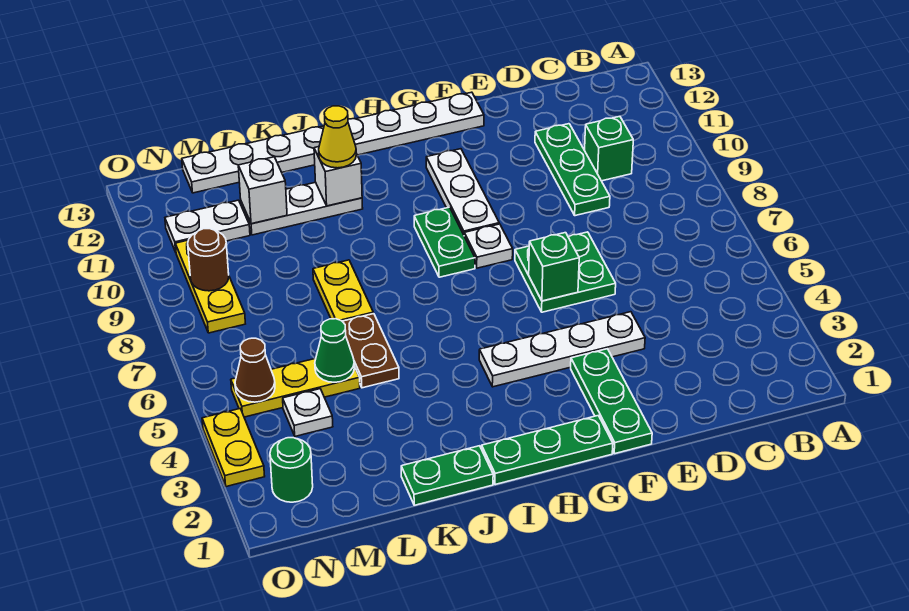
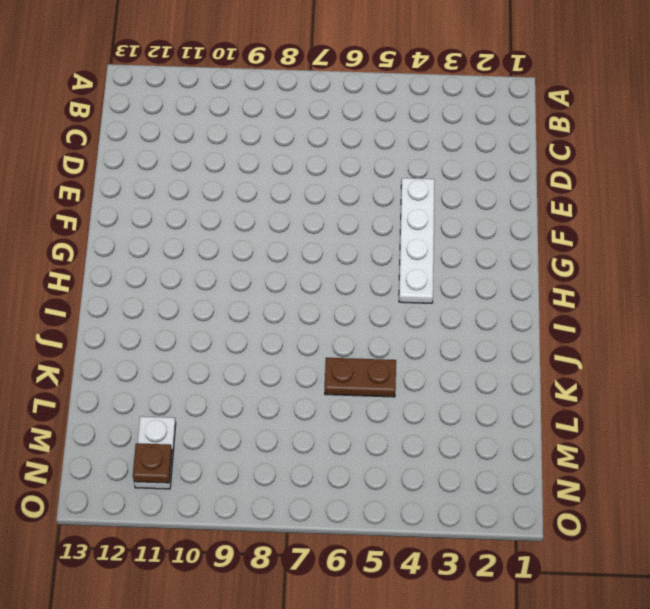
brown 1x1 plate [133,443,172,483] -> none
none -> green 1x1 brick [585,116,633,181]
none -> green 1x3 plate [535,124,610,216]
none -> green 2x2 plate [515,232,616,312]

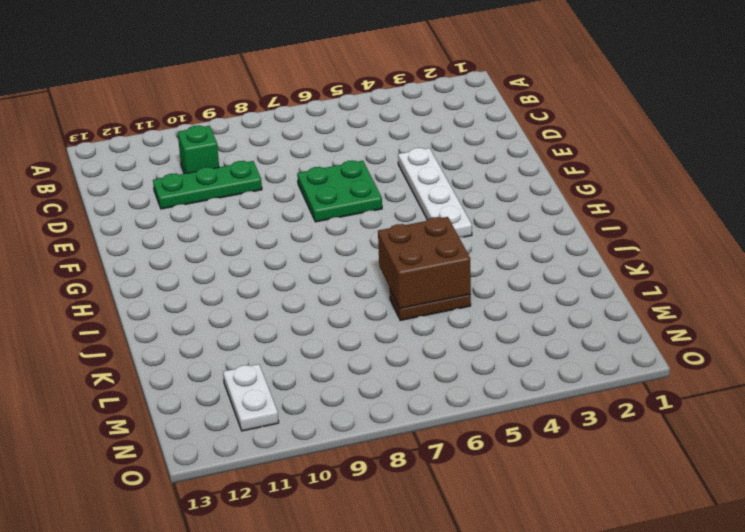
brown 2x2 brick [378,217,471,309] -> none
none -> green 1x3 plate [571,349,652,454]
none -> white 1x8 plate [182,92,484,193]
none -> green 1x3 plate [482,416,613,485]

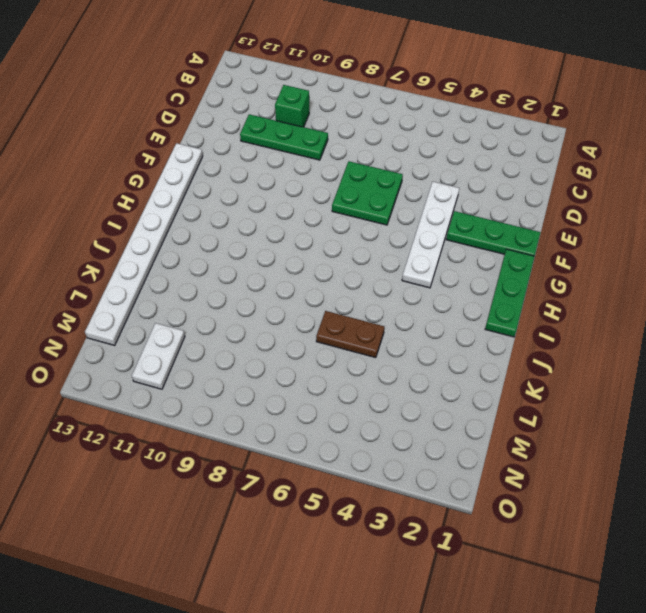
none -> white 1x1 plate [464,224,513,268]
none -> white 1x3 plate [426,149,499,234]
none -> green 1x2 plate [414,207,475,277]

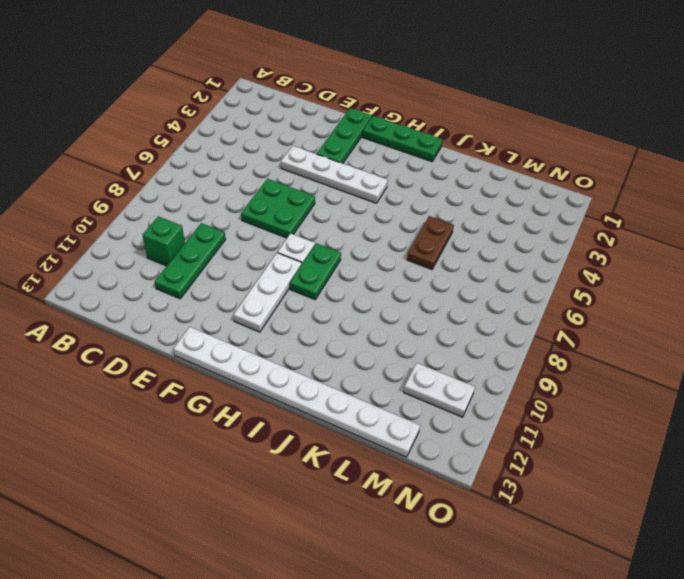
none -> green 1x2 plate [401,446,493,505]
none -> white 1x3 plate [241,182,363,235]
none -> yellow 1x2 plate [313,260,373,321]

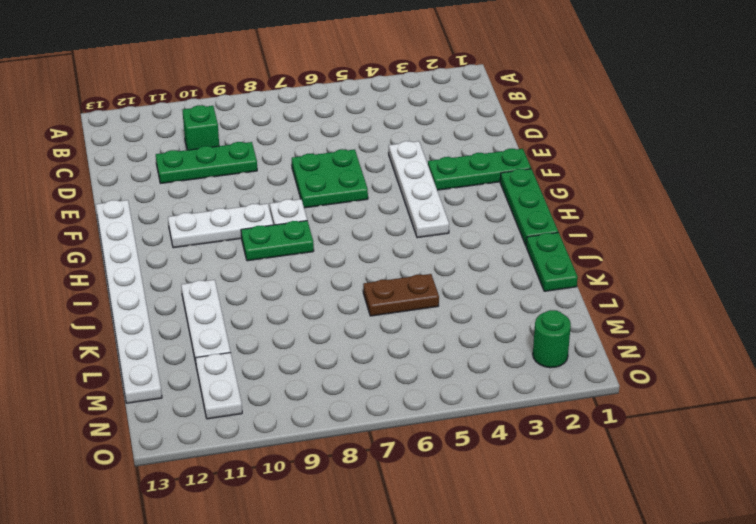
none -> yellow 1x2 plate [313,260,373,321]
none -> yellow 1x3 plate [231,359,360,417]
none -> white 1x1 plate [283,389,333,436]

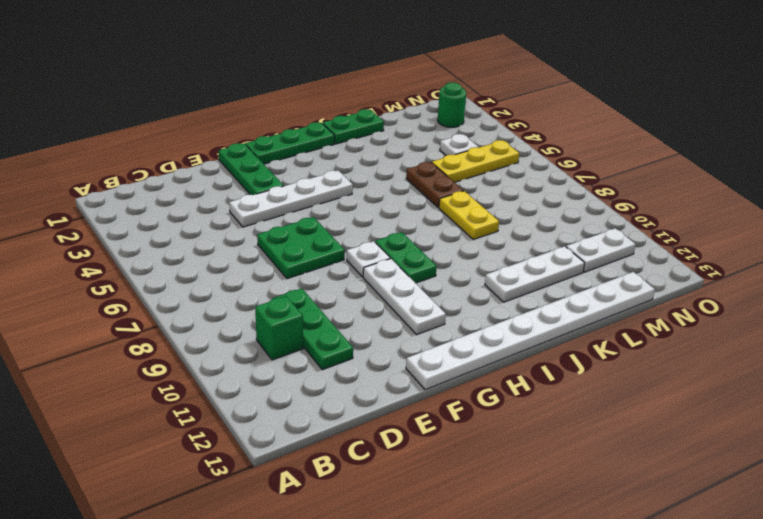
none -> yellow 1x3 plate [175,240,245,333]
none -> yellow 1x2 plate [202,409,265,487]
none -> green 1x1 brick [529,233,579,301]

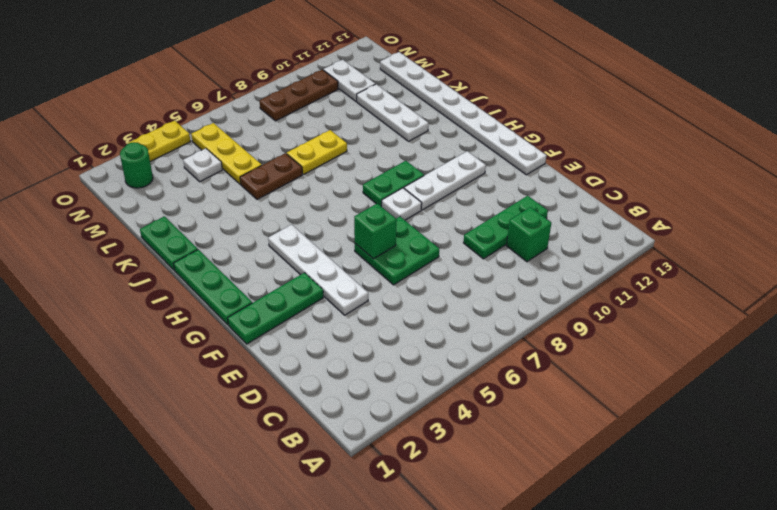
brown 1x3 plate [260,70,338,121] -> yellow 1x3 plate [175,240,245,333]
none -> white 1x1 brick [314,147,362,206]
none -> green 1x1 cone [315,319,354,382]
none -> white 1x1 brick [238,157,287,224]

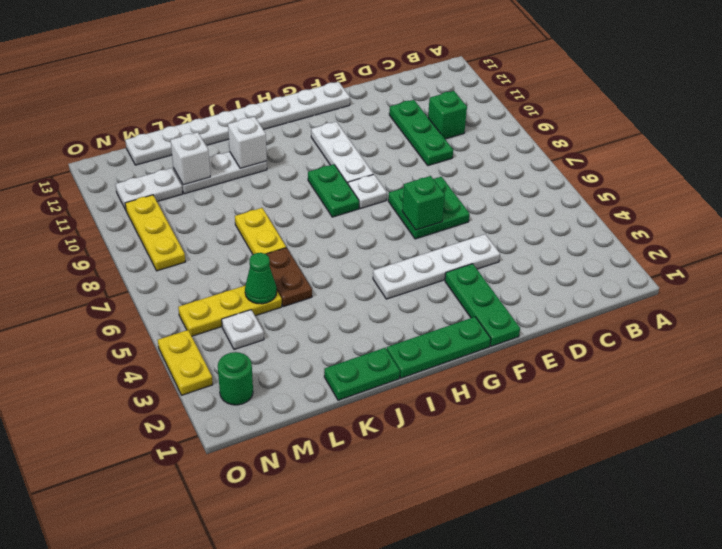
none -> brown 1x1 cone [235,338,275,402]
none -> brown 1x1 round brick [188,229,229,291]
none -> yellow 1x1 cone [319,106,356,168]

